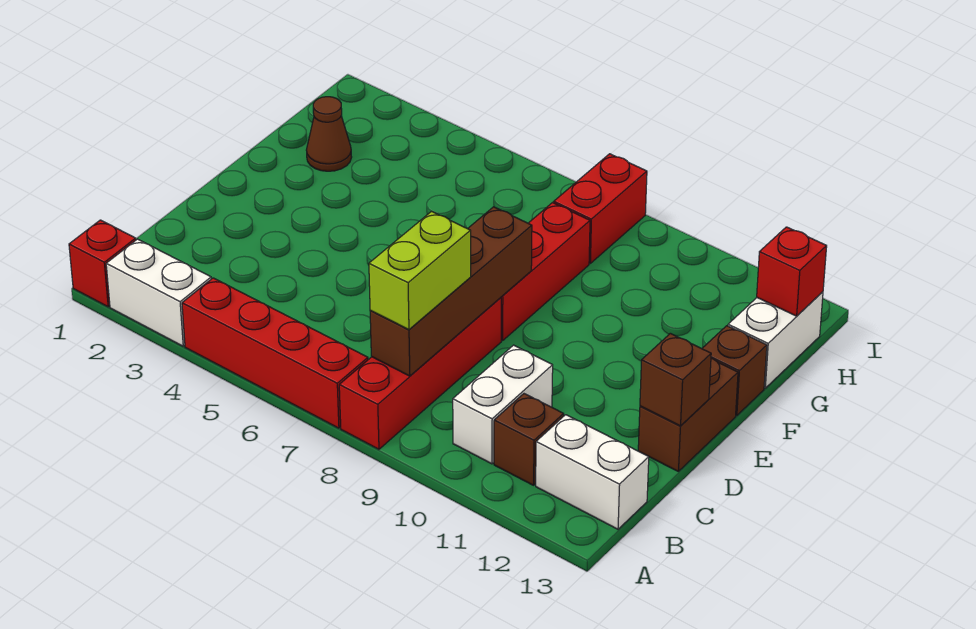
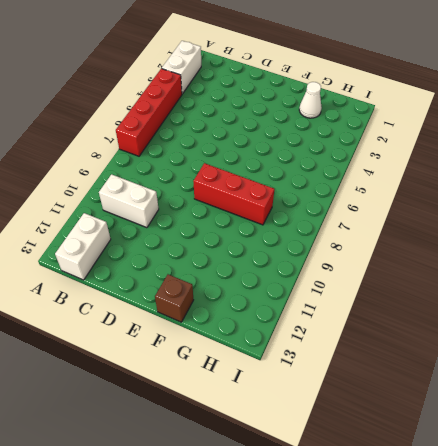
white 1x1 cone [299,82,322,118] -> brown 1x1 cone [307,97,352,171]
none -> red 1x1 brick [69,220,136,307]
none -> red 1x4 brick [339,298,501,449]
none -> brown 1x1 brick [494,394,564,485]

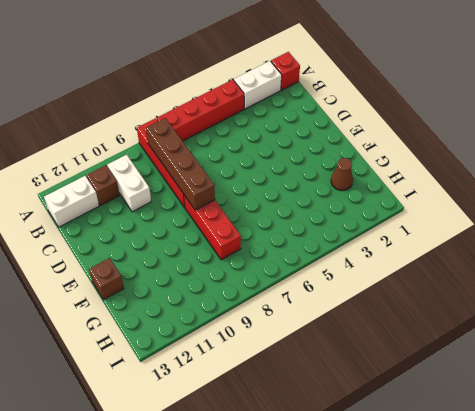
none -> brown 1x2 brick [638,358,738,471]
none -> white 1x2 brick [728,292,823,388]
none -> red 1x2 brick [554,154,647,263]

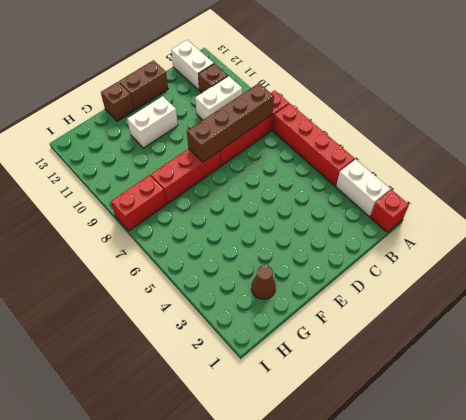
white 1x2 brick [127,96,178,148] -> white 1x2 brick moved to [728,292,823,388]
none -> brown 1x1 brick [640,333,711,426]
none -> red 1x1 brick [757,227,827,316]
none -> lime 1x2 brick [369,211,471,330]

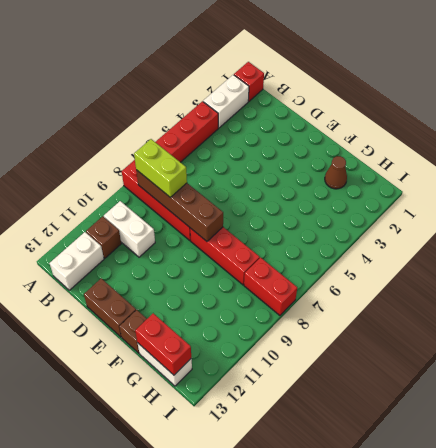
red 1x2 brick [135,313,191,375] -> red 1x1 brick [757,227,827,316]
none -> brown 1x1 brick [640,333,711,426]

